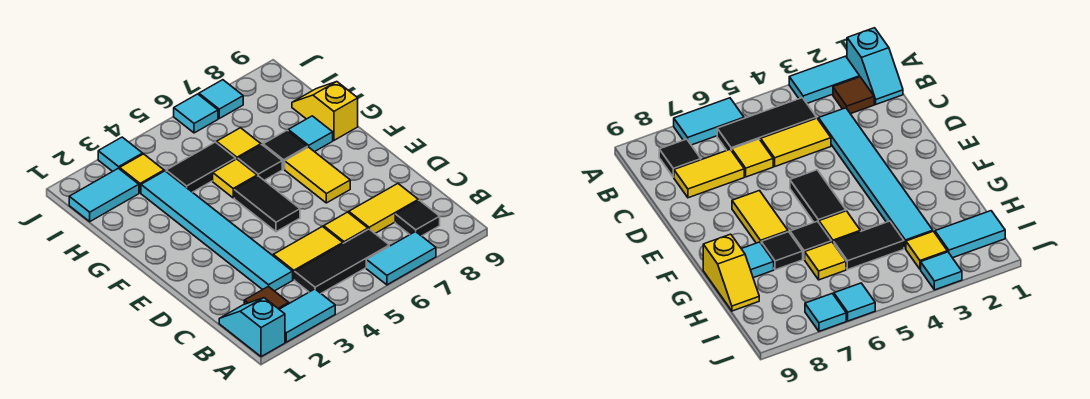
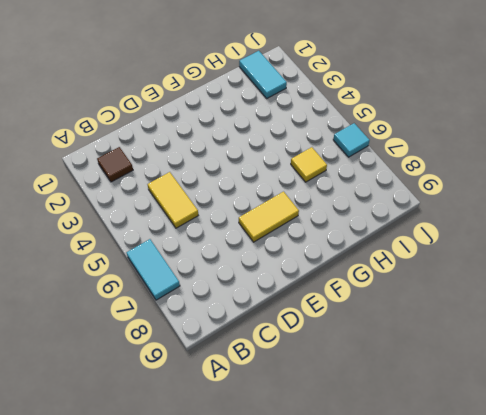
none -> cyan 1x2 slope [219,298,285,357]
none -> cyan 1x2 tile [279,289,335,342]
none -> black 1x3 tile [295,229,389,293]

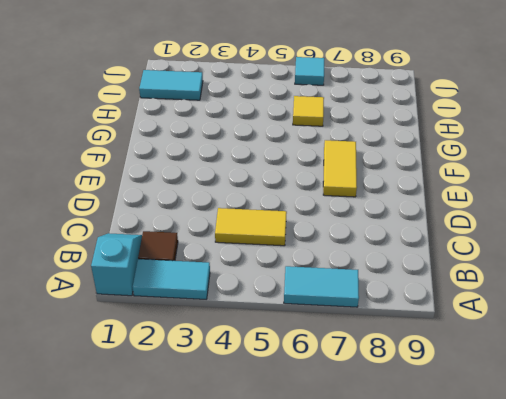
none -> black 1x3 tile [295,229,389,293]
none -> black 1x1 tile [395,200,440,236]
none -> cyan 1x6 tile [141,171,293,291]

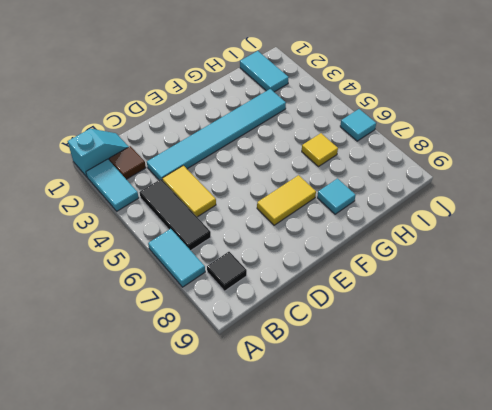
none -> yellow 1x1 tile [324,212,368,243]
none -> yellow 1x2 tile [349,184,418,233]
none -> black 1x2 tile [234,176,300,232]

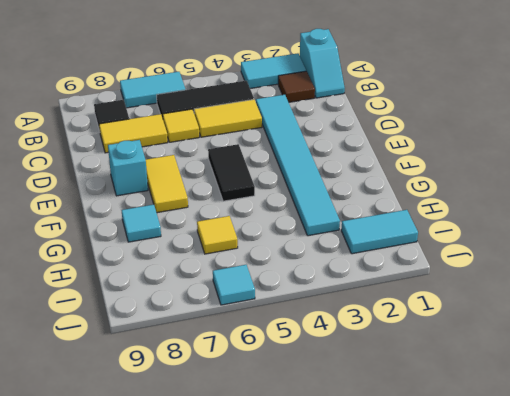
cyan 1x1 brick [108,140,148,196] -> none
none -> yellow 1x1 tile [213,159,257,198]
none -> black 1x1 tile [238,145,282,180]
none -> black 1x1 tile [263,130,307,169]

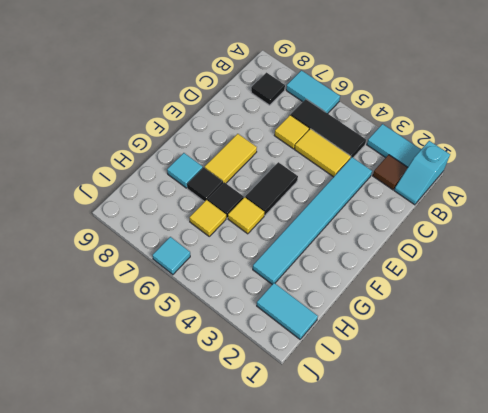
none -> yellow 1x2 tile [349,184,418,233]
none -> yellow 1x2 slope [292,82,358,140]
none -> black 1x2 tile [166,142,236,192]

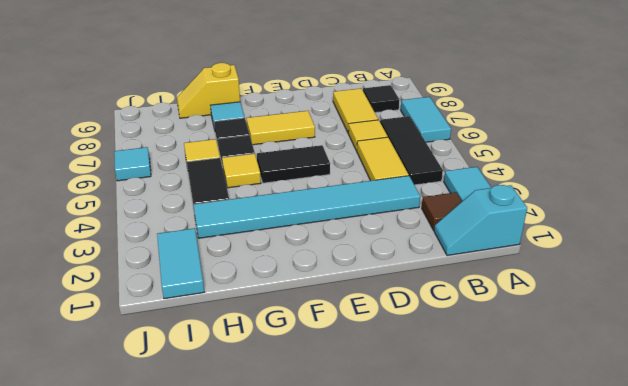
none -> yellow 1x1 tile [120,154,164,193]
none -> cyan 1x1 tile [98,137,143,171]
none -> cyan 1x1 tile [199,80,243,118]

